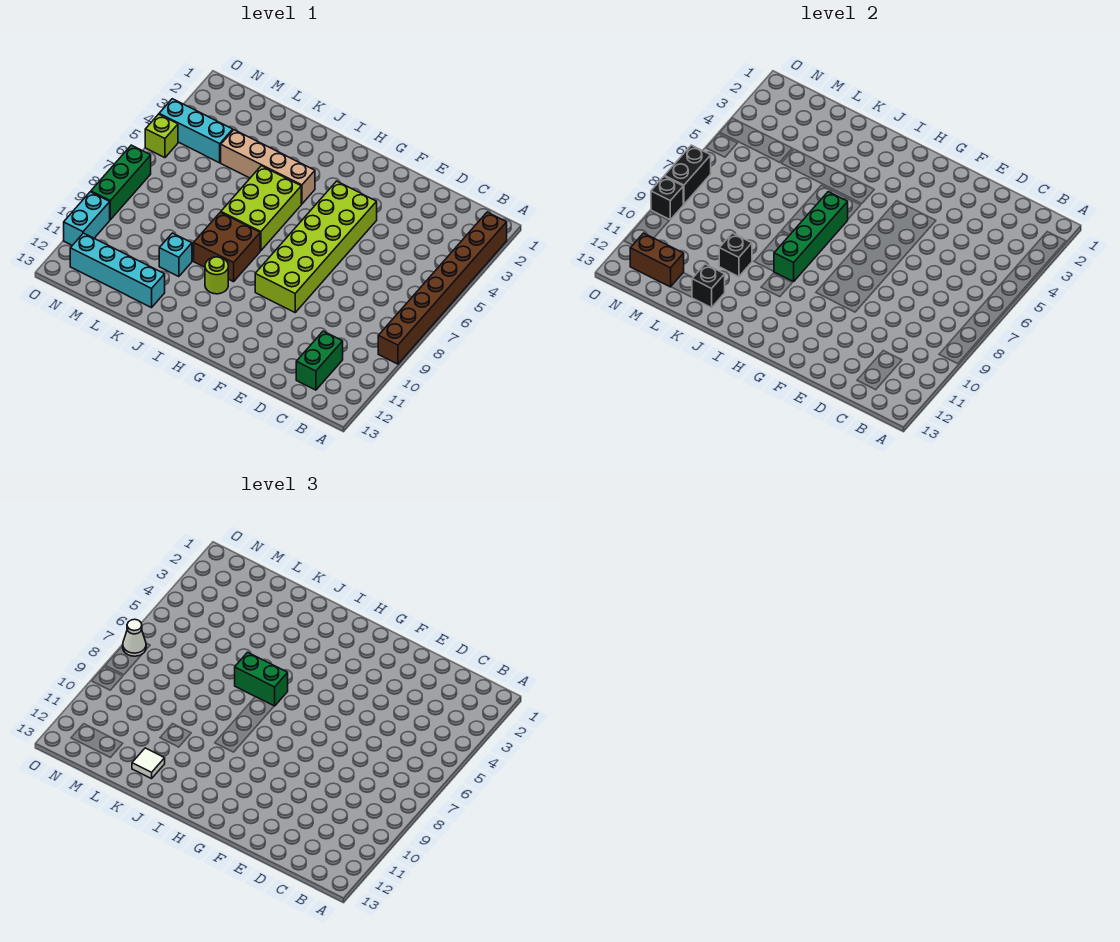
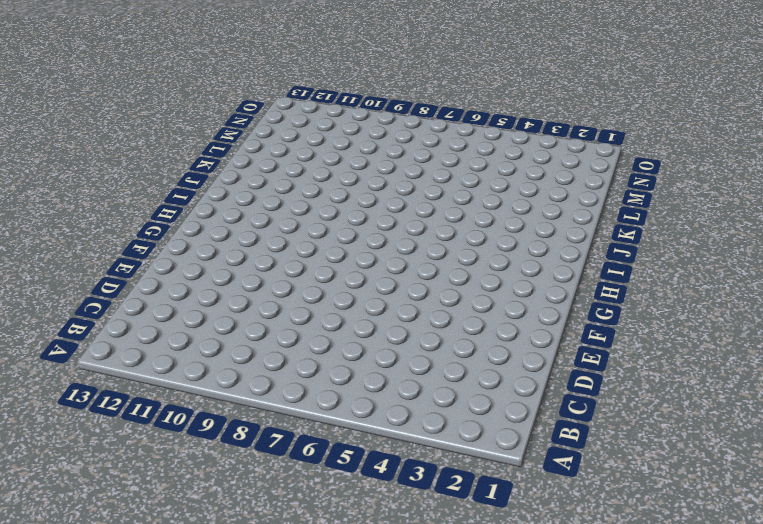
none -> brown 1x8 brick [378,212,507,364]
none -> green 1x2 brick [296,331,343,390]
none -> lime 2x6 brick [255,181,377,312]

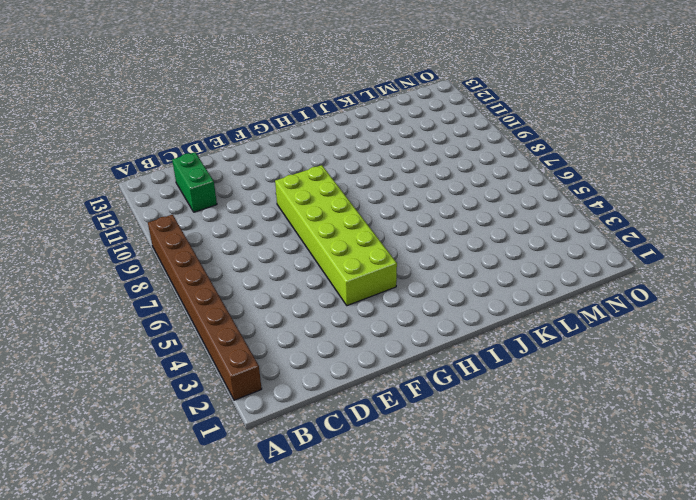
none -> tan 1x4 brick [221,130,315,204]
none -> lime 2x3 brick [221,166,301,251]
none -> brown 2x2 brick [194,212,260,282]

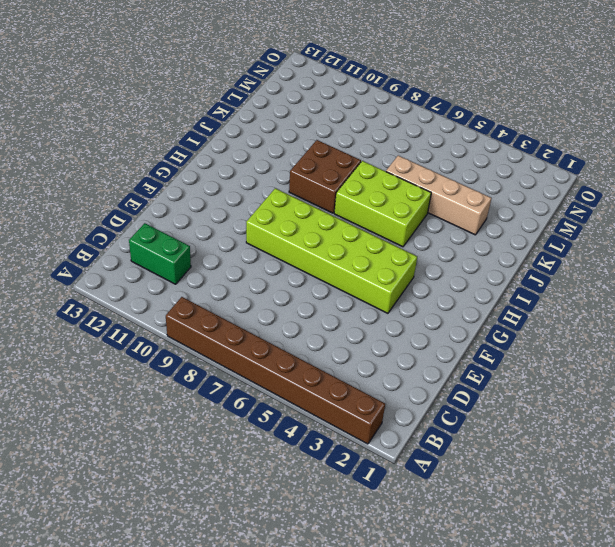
tan 1x4 brick [386,156,491,235] -> tan 1x4 brick turned to [221,130,315,204]
none -> lime 1x1 round brick [205,257,228,294]
none -> cyan 1x1 brick [159,233,192,277]
none -> cyan 1x4 brick [70,233,165,308]

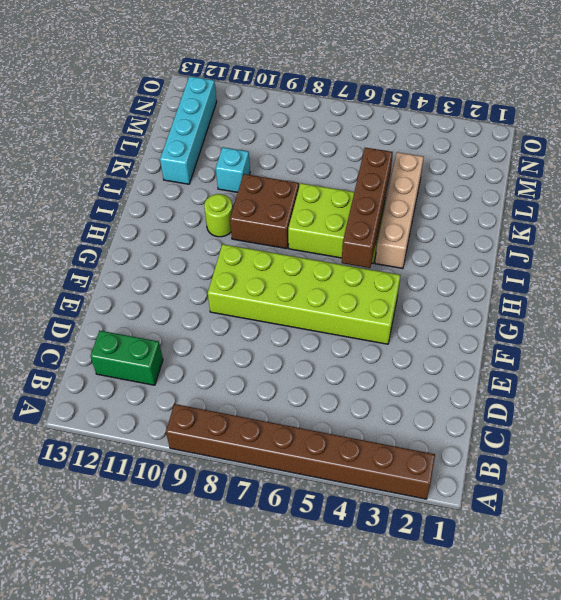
brown 1x4 brick [342,148,393,268] -> none
none -> cyan 1x3 brick [159,99,233,163]
none -> lime 1x1 brick [145,114,178,158]
none -> green 1x3 brick [91,145,151,220]

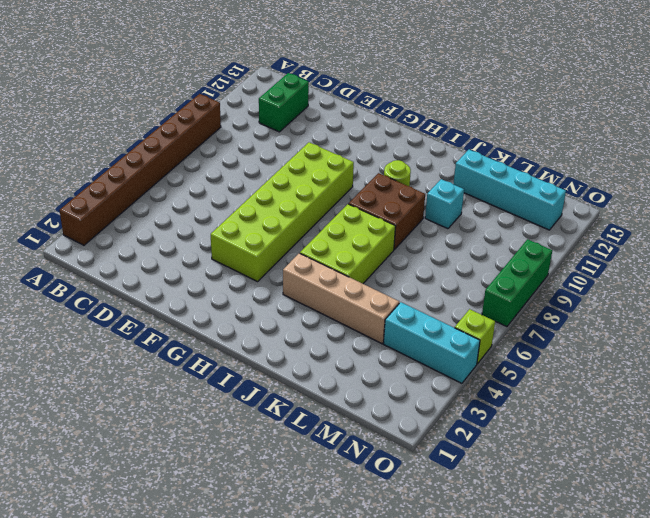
none -> cyan 1x2 brick [64,192,110,245]
none -> green 1x4 brick [774,192,848,282]
none -> black 1x1 brick [719,233,752,277]

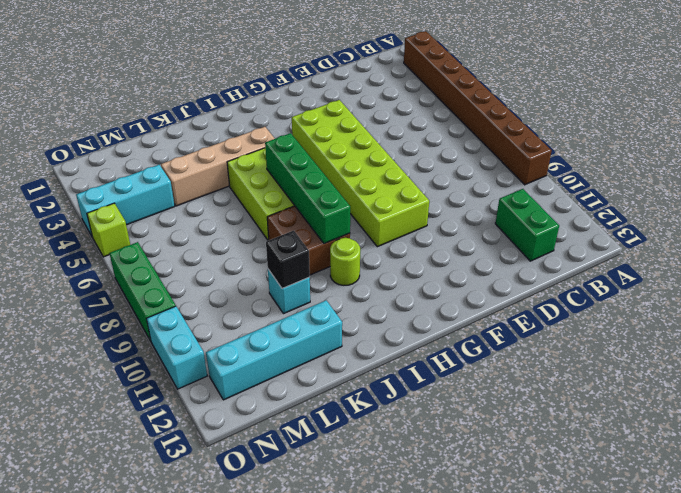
none -> black 1x1 brick [692,264,725,308]
none -> brown 1x2 brick [630,233,684,287]
none -> black 1x2 brick [665,145,711,204]

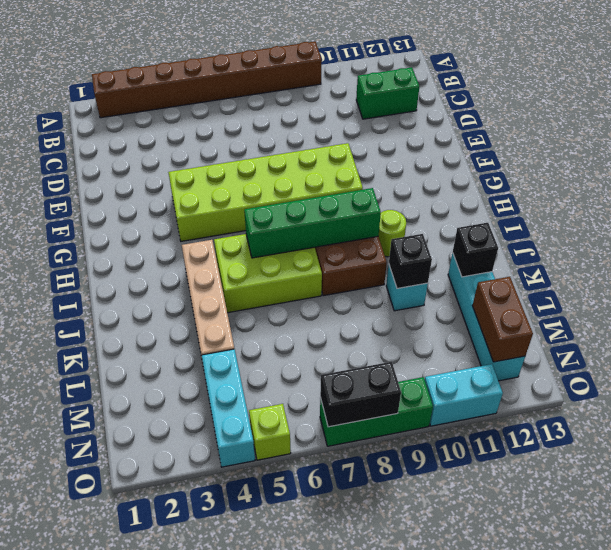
none -> black 1x1 brick [651,176,683,220]
none -> green 1x2 brick [235,652,288,706]
none -> white 1x1 tile [132,748,165,779]

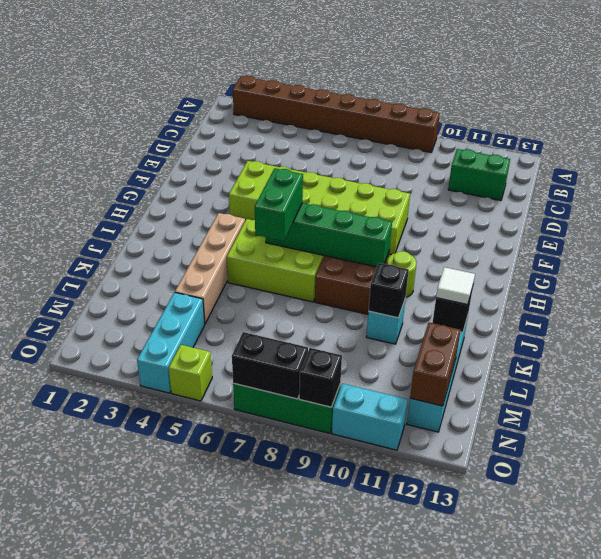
none -> white 1x1 cone [123,619,146,656]

